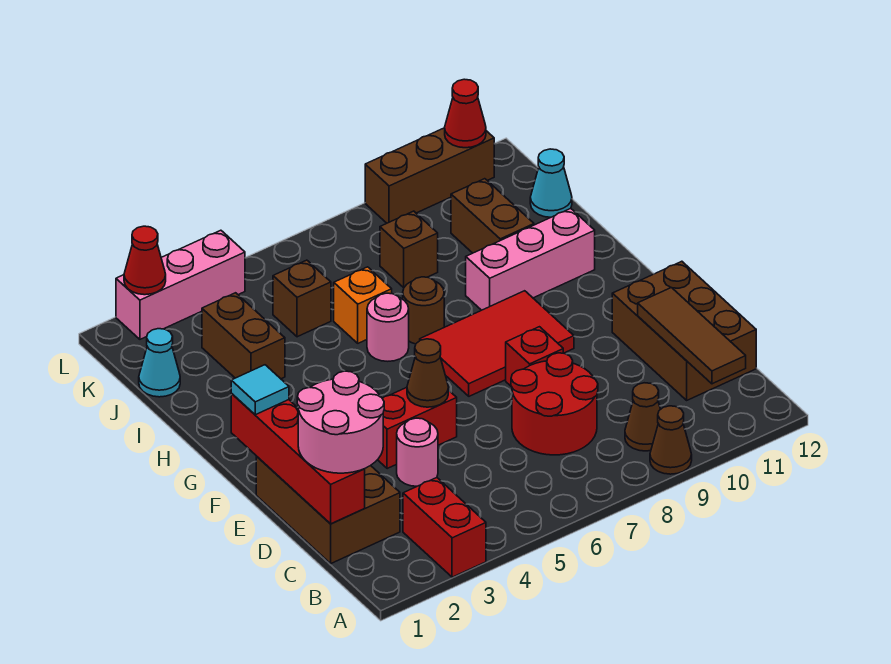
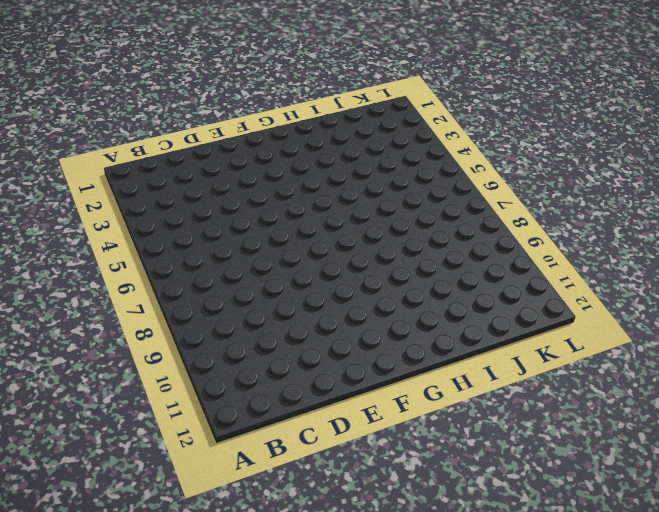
none -> red 1x2 brick [403,478,486,577]
none -> brown 1x1 cone [650,406,692,474]
none -> brown 1x1 cone [625,383,660,451]

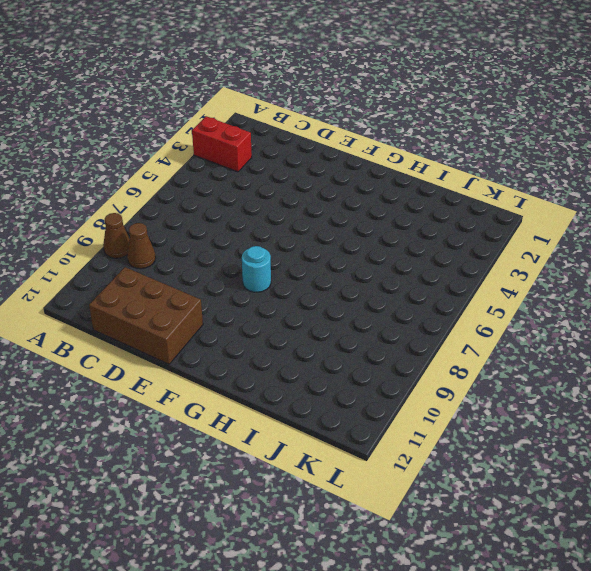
cyan 1x1 round brick [242,246,271,292] -> red 2x3 tile [420,291,574,396]
none -> brown 2x3 brick [256,457,400,563]
none -> red 2x2 round brick [511,353,598,455]
none -> pink 1x1 round brick [397,418,438,486]

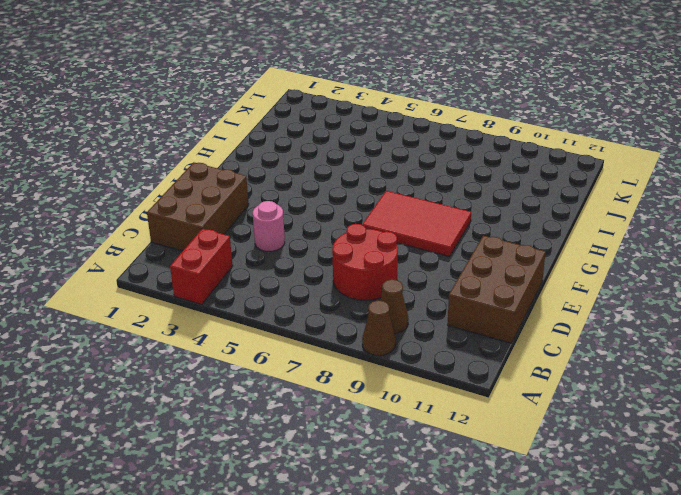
none -> red 1x2 brick [378,387,457,469]
none -> red 1x1 brick [506,327,563,387]
none -> pink 1x1 round brick [367,293,409,361]

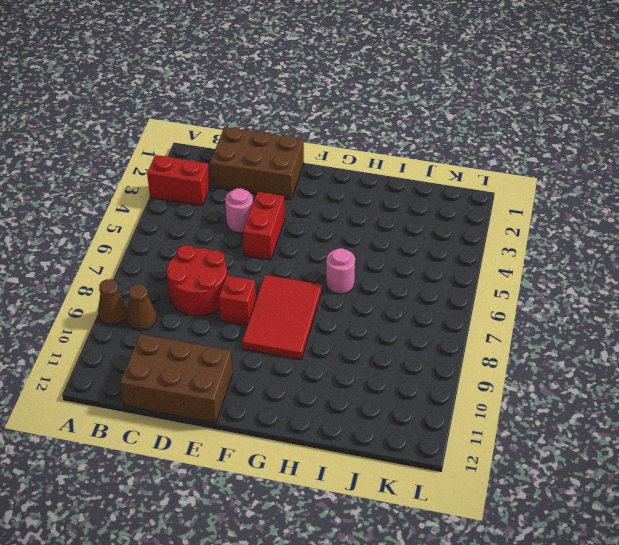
none -> brown 1x1 round brick [403,277,444,344]
none -> pink 1x3 brick [466,209,595,310]
none -> brown 1x2 brick [202,293,285,379]

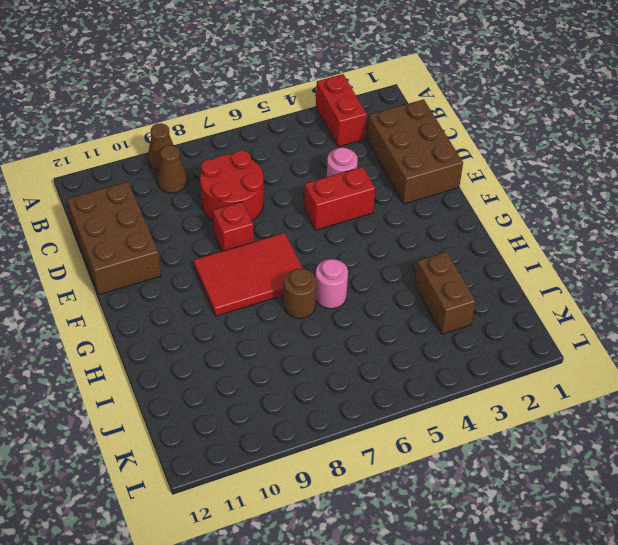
none -> pink 1x3 brick [466,209,595,310]
none -> orange 1x1 brick [334,267,392,343]
none -> brown 1x2 brick [451,179,534,253]

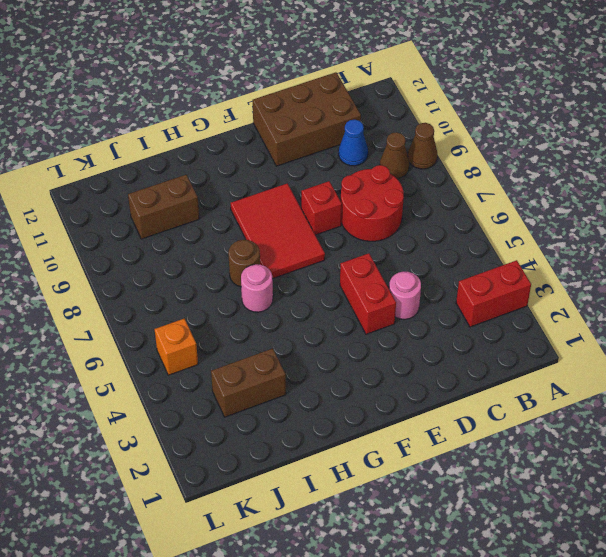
blue 1x1 cone [339,120,368,166] -> none
orange 1x1 brick [155,319,198,375] -> orange 1x1 brick moved to [334,267,392,343]
none -> brown 2x3 brick [256,457,400,563]
none -> pink 1x3 brick [466,209,595,310]
none -> cyan 1x1 cone [139,329,180,397]

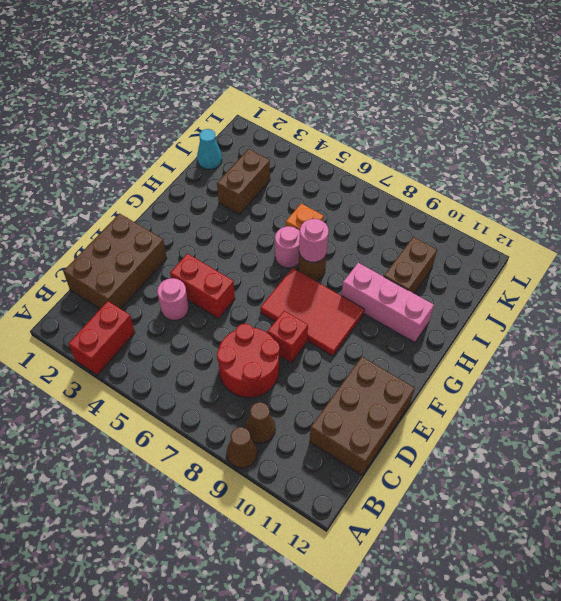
pink 1x1 round brick [299,219,329,262] -> none
none -> brown 1x1 brick [273,260,331,337]
none -> brown 1x1 brick [380,211,438,288]
none -> cyan 1x1 cone [530,149,572,217]

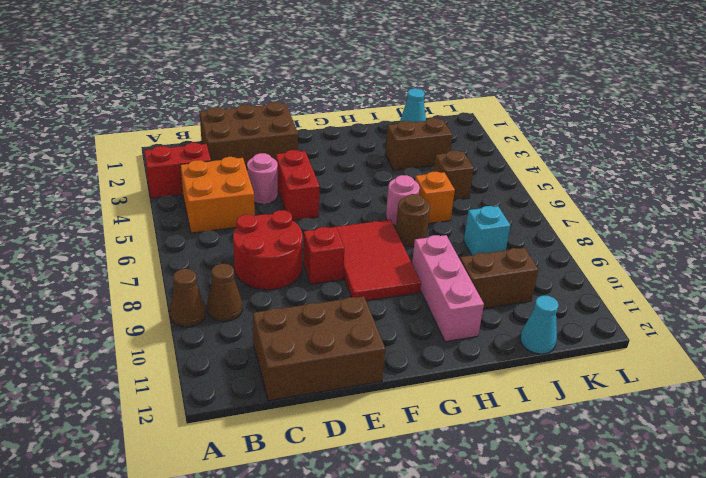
orange 2x2 brick [180,157,255,233] -> none
cyan 1x1 brick [464,206,510,255] -> brown 1x1 brick [380,211,438,288]
none -> pink 1x3 brick [116,230,245,339]
none -> brown 1x3 brick [365,128,494,223]
none -> brown 1x3 tile [638,288,746,384]

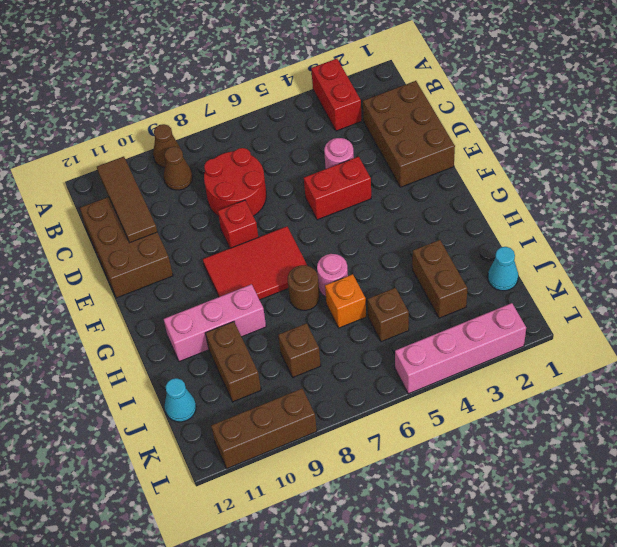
pink 1x4 brick [395,303,526,394] -> pink 1x3 brick [116,230,245,339]
none -> red 1x4 brick [231,393,365,524]
none -> brown 1x1 cone [407,339,448,407]
none -> red 1x1 cone [124,226,166,295]

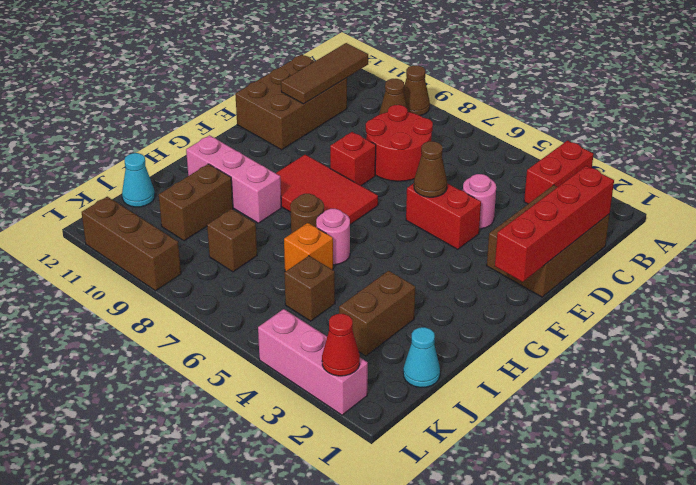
none -> red 1x1 cone [445,79,486,148]
none -> pink 2x2 round brick [297,371,384,473]
none -> cyan 1x1 tile [231,365,289,415]

